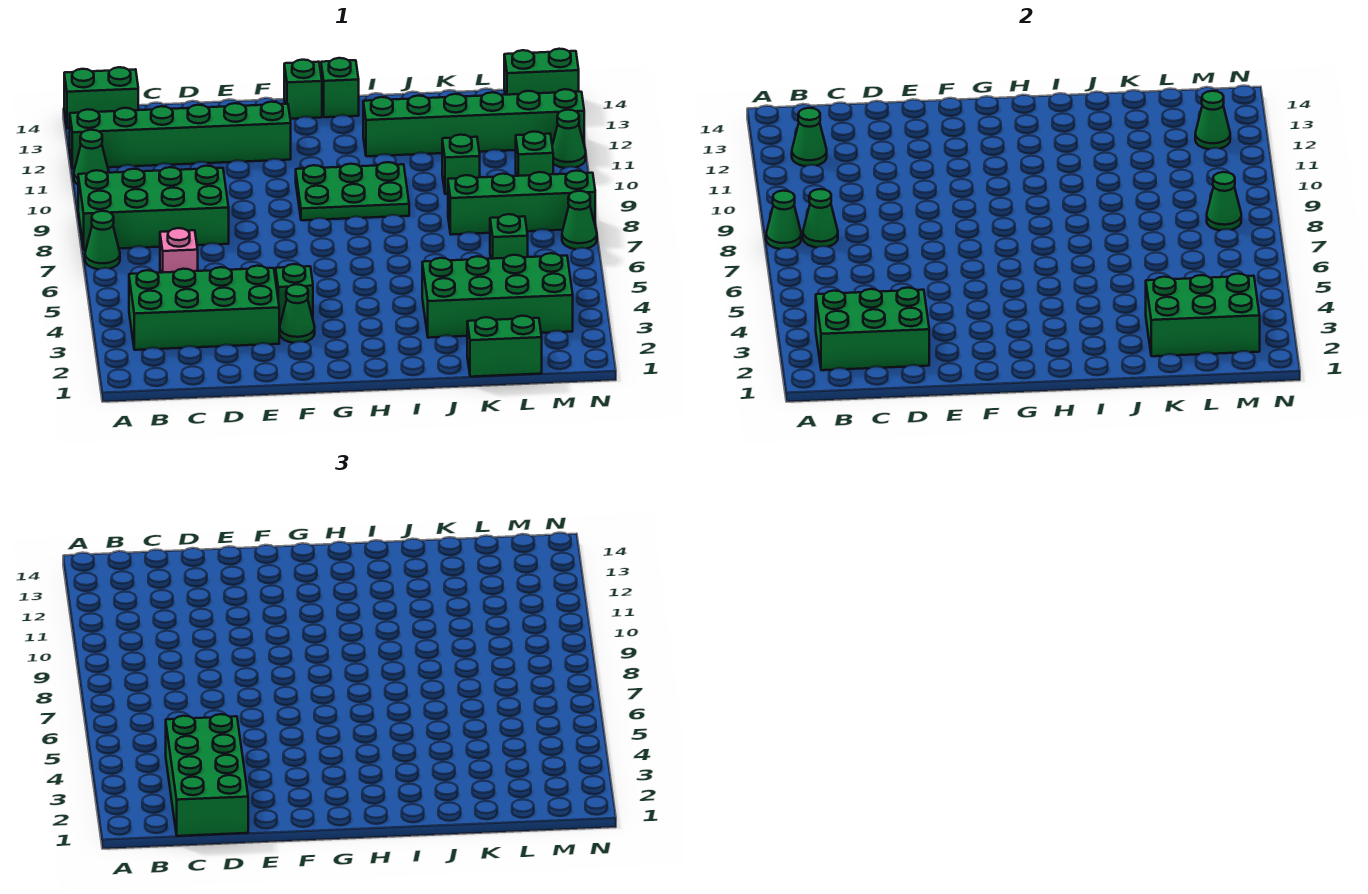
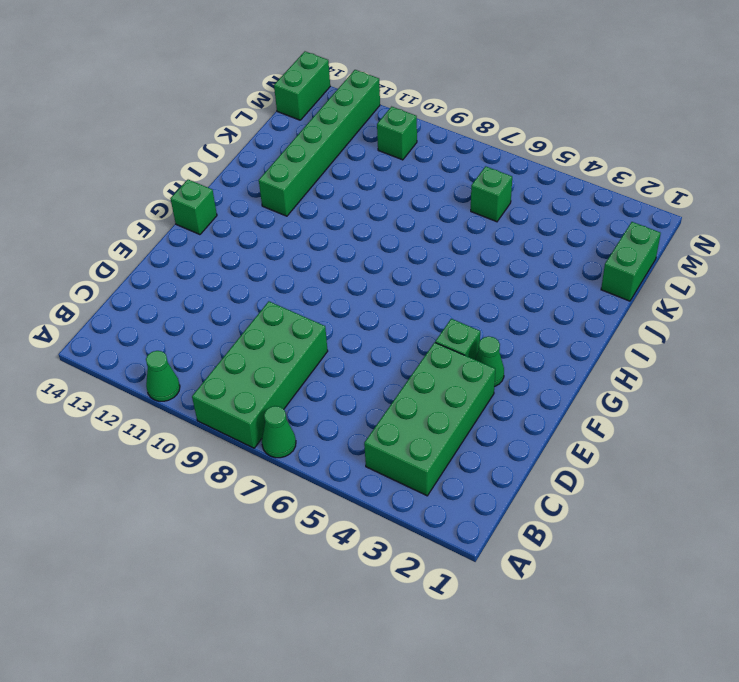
none -> green 1x6 brick [70,102,291,169]
none -> green 1x2 brick [64,67,138,128]
none -> pink 1x1 brick [160,228,198,273]
none -> green 2x3 plate [296,162,409,220]

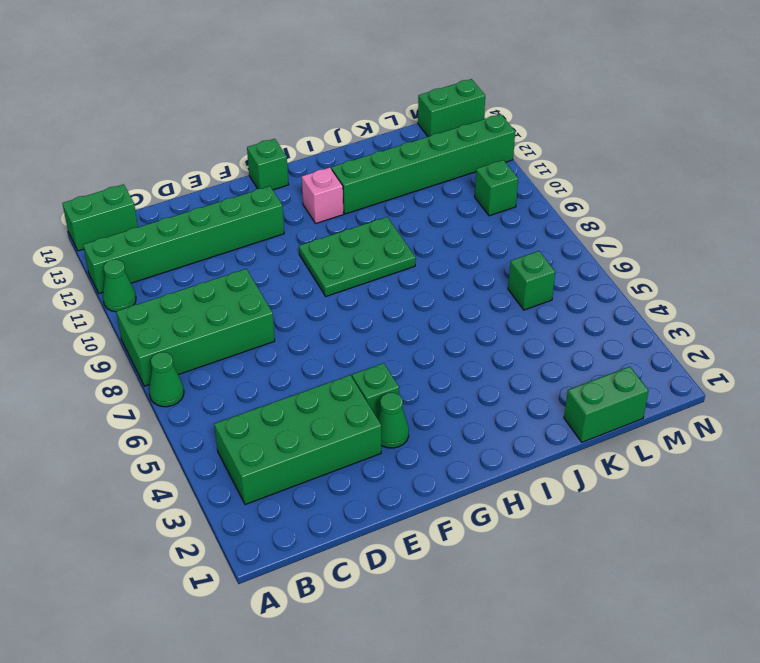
pink 1x1 brick [302,168,344,224] -> pink 1x1 brick moved to [160,228,198,273]
none -> green 1x1 brick [321,58,359,117]
none -> green 2x4 brick [422,253,573,338]
none -> green 1x4 brick [448,171,595,235]
none -> green 1x1 brick [442,135,480,194]

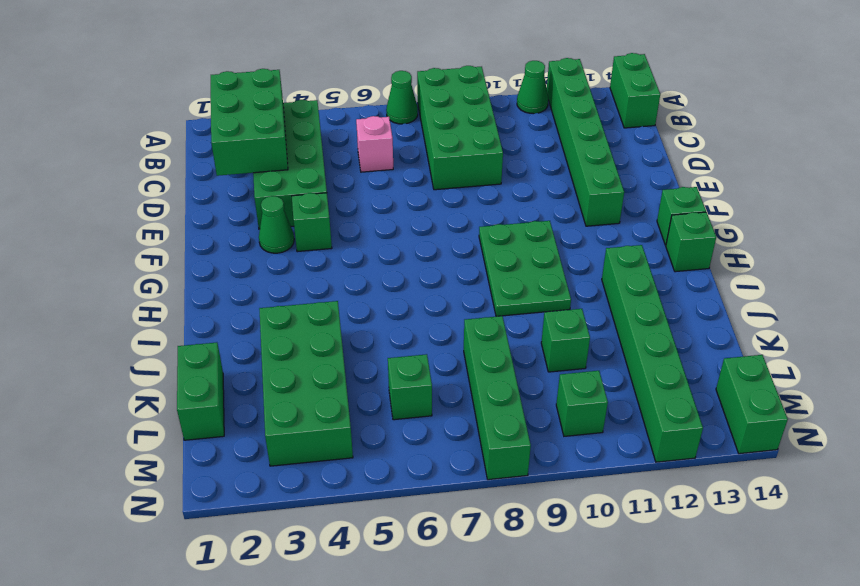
none -> green 1x1 cone [562,191,597,249]
none -> green 1x1 cone [552,110,586,168]
none -> green 1x1 cone [766,191,801,249]
none -> green 1x1 cone [803,189,838,248]

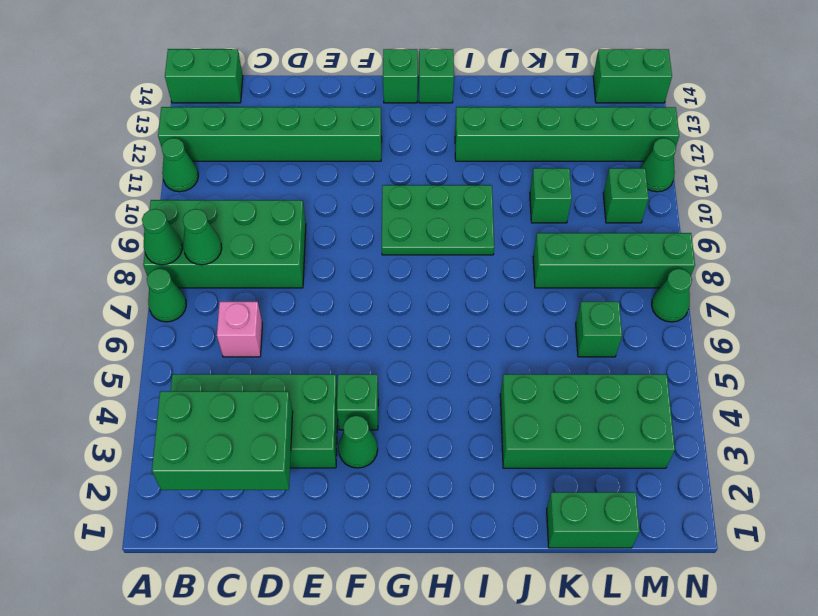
none -> green 1x1 cone [792,108,827,166]
none -> green 2x3 brick [1146,274,1260,356]
none -> green 1x1 cone [1207,172,1241,230]
none -> green 1x1 cone [1195,91,1230,149]

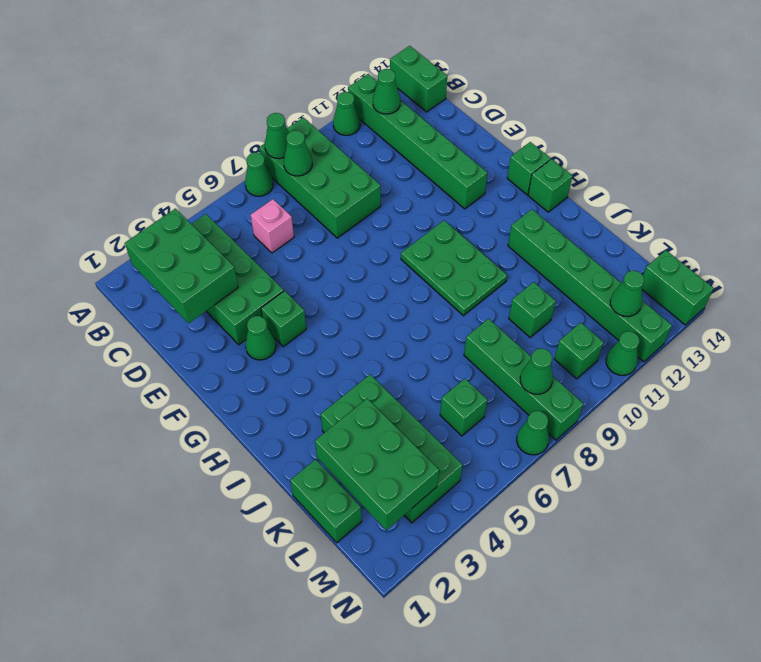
none -> green 2x4 brick [166,714,248,836]

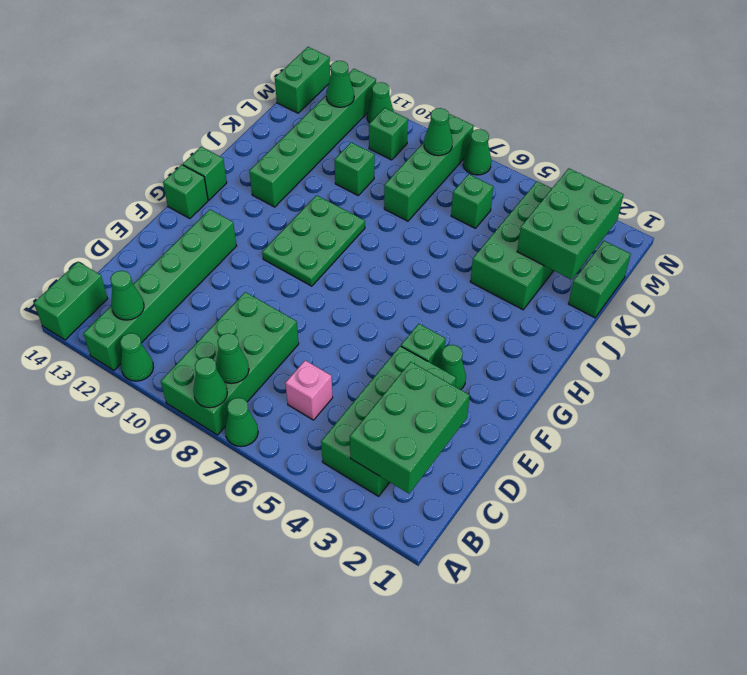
none -> green 2x4 brick [166,714,248,836]

